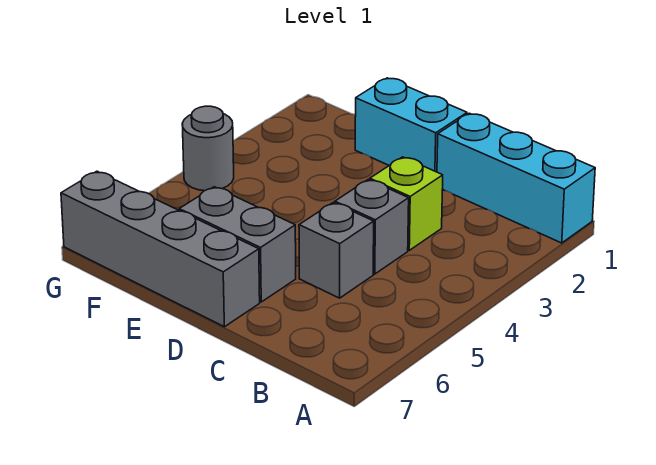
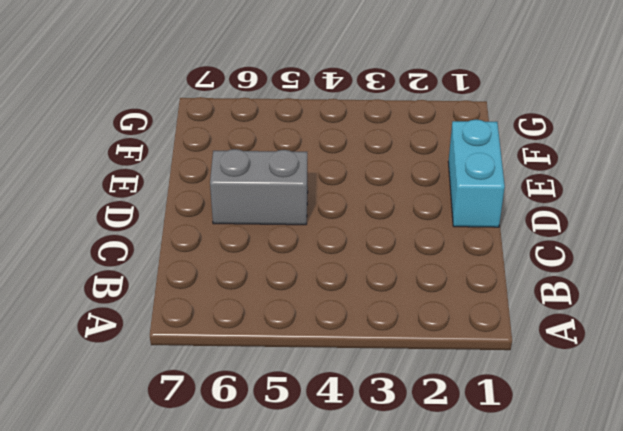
grey 1x2 brick [210,149,308,225] -> grey 1x2 brick turned to [179,187,296,302]
none -> cyan 1x3 brick [437,113,595,243]
none -> lime 1x1 brick [370,157,443,250]

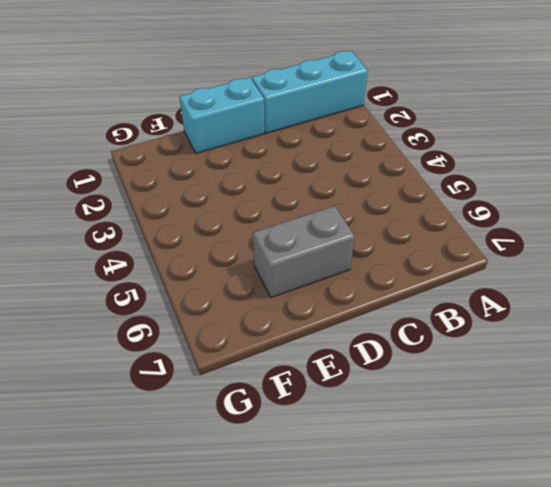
none -> lime 1x1 brick [370,157,443,250]
none -> grey 1x1 brick [335,179,409,274]

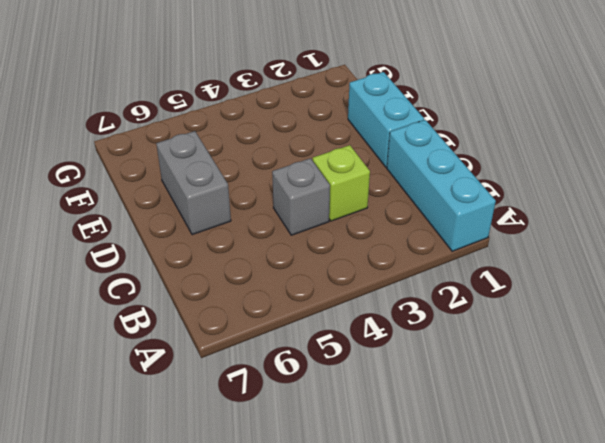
none -> grey 1x1 brick [299,202,374,298]
none -> grey 1x4 brick [61,171,260,327]

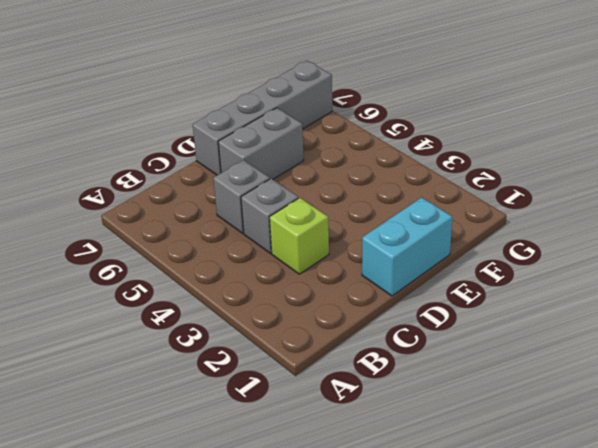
none -> cyan 1x3 brick [437,113,595,243]
none -> grey 1x1 round brick [182,106,234,191]

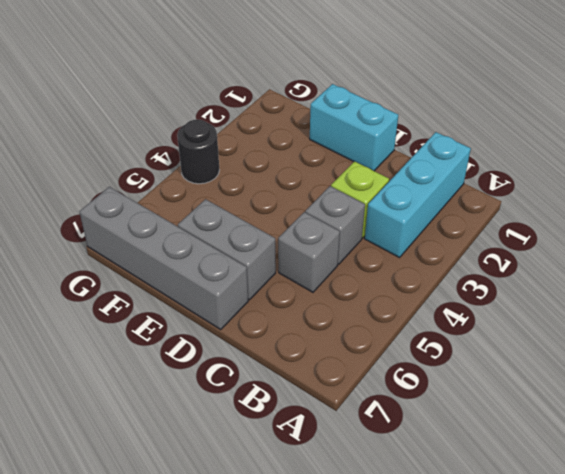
cyan 1x3 brick [365,132,471,258] -> cyan 1x3 brick turned to [437,113,595,243]
black 1x1 round brick [177,120,219,184] -> grey 1x1 round brick [182,106,234,191]

